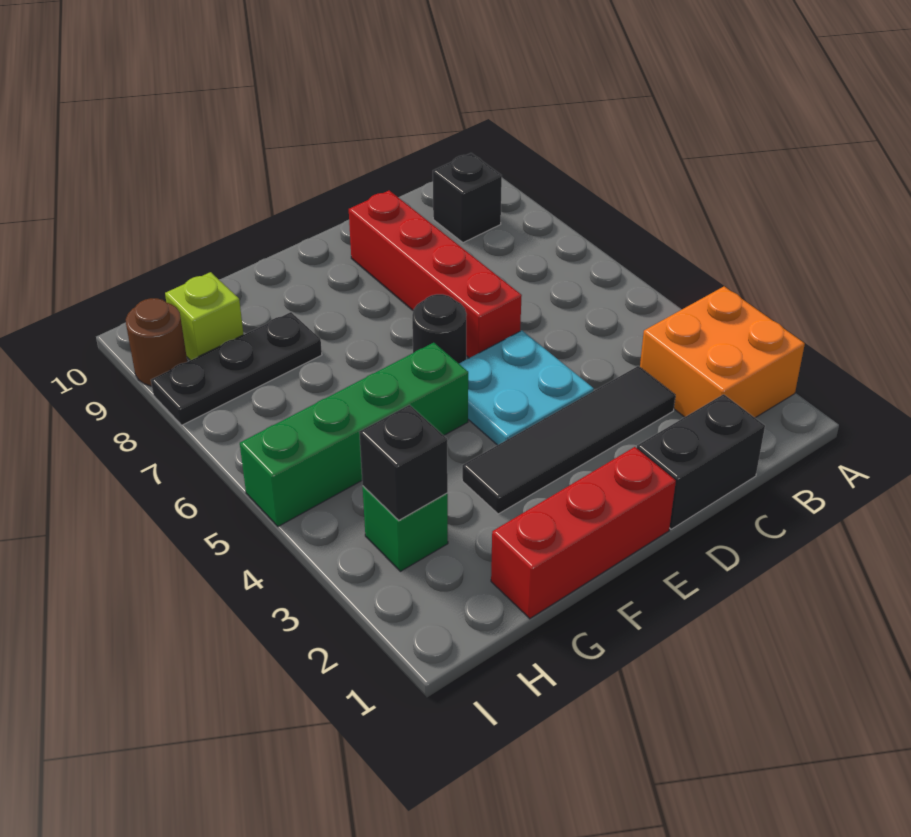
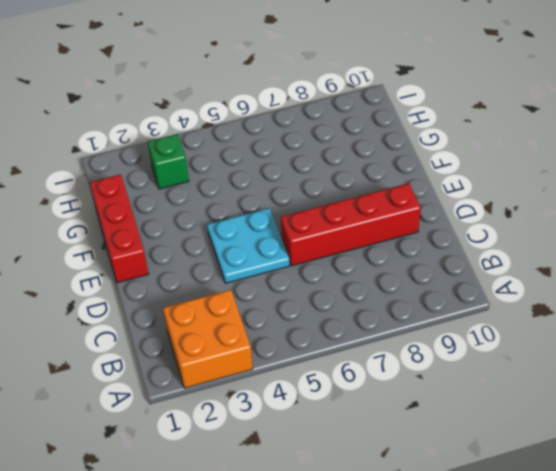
none -> black 1x1 brick [432,153,502,243]
none -> black 1x2 brick [637,394,765,529]
none -> black 1x4 tile [462,366,675,514]

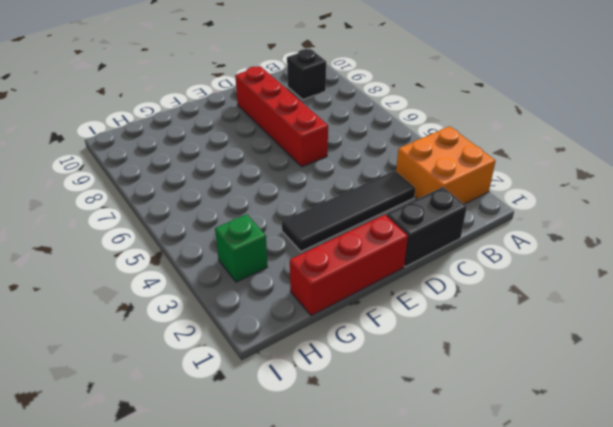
none -> cyan 2x2 plate [459,330,594,445]
none -> black 1x1 round brick [412,294,467,363]
none -> green 1x4 brick [240,343,468,526]

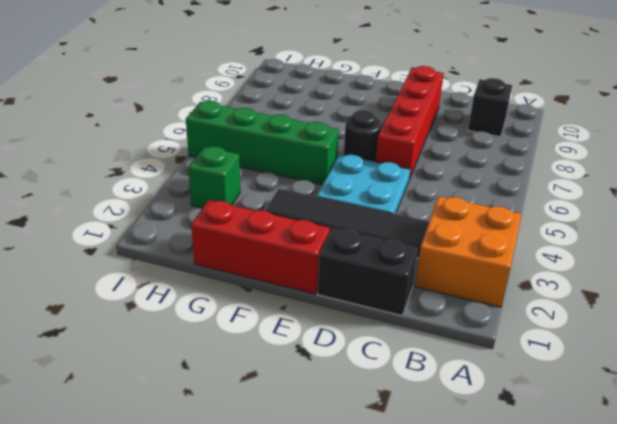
none -> black 1x3 plate [151,312,322,425]
none -> lime 1x1 brick [165,272,244,360]
none -> brown 1x1 round brick [126,298,187,386]

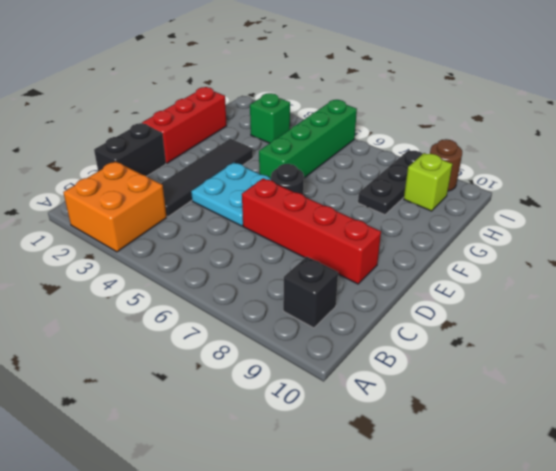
none -> black 1x1 brick [359,405,448,520]

